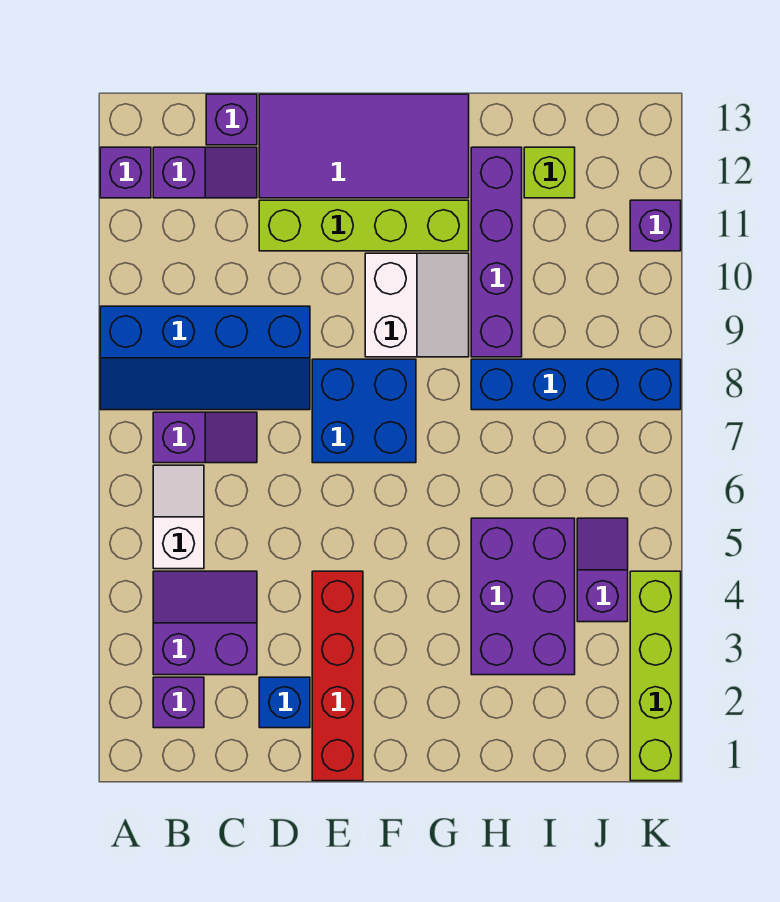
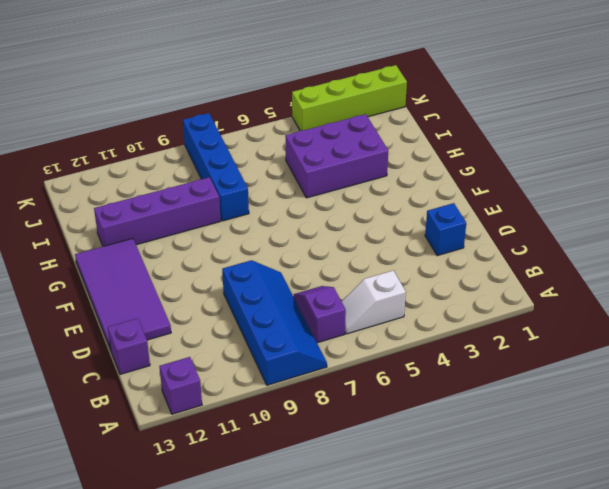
none -> purple 1x1 brick [153,677,204,728]
none -> purple 2x2 slope [153,571,257,675]
none -> purple 1x2 slope [153,147,257,198]

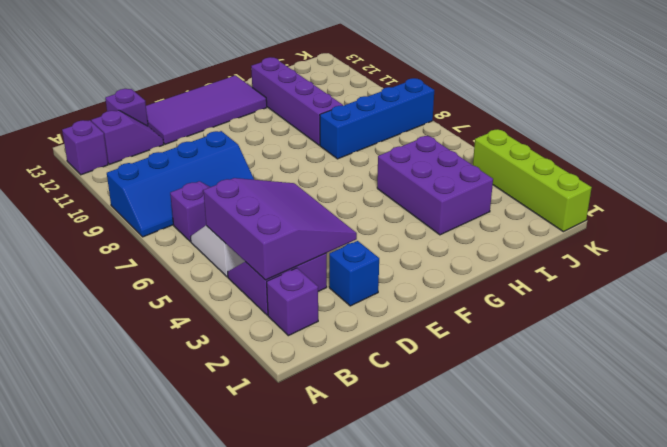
purple 3x3 slope [203,178,357,280] -> none
none -> lime 1x4 brick [259,200,469,251]
none -> red 1x4 brick [312,571,363,781]
none -> blue 2x2 brick [312,359,416,463]

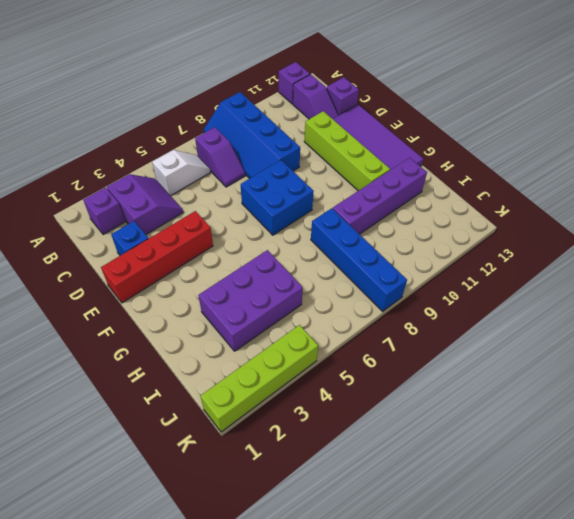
none -> white 2x2 slope [365,253,469,357]
none -> lime 1x1 brick [524,147,575,198]
none -> purple 1x2 slope [577,518,628,622]

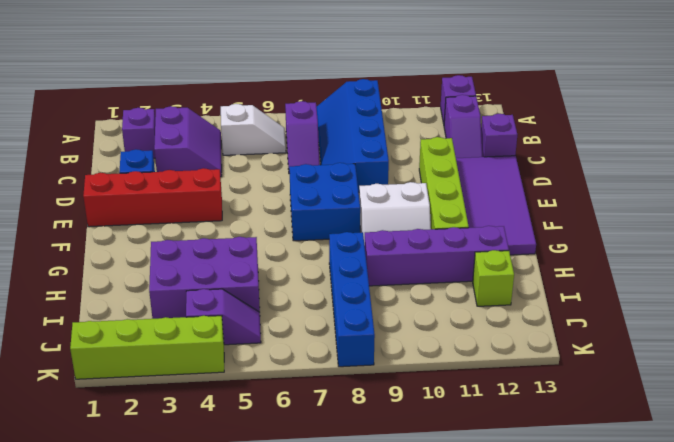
none -> purple 1x1 brick [630,200,681,251]

